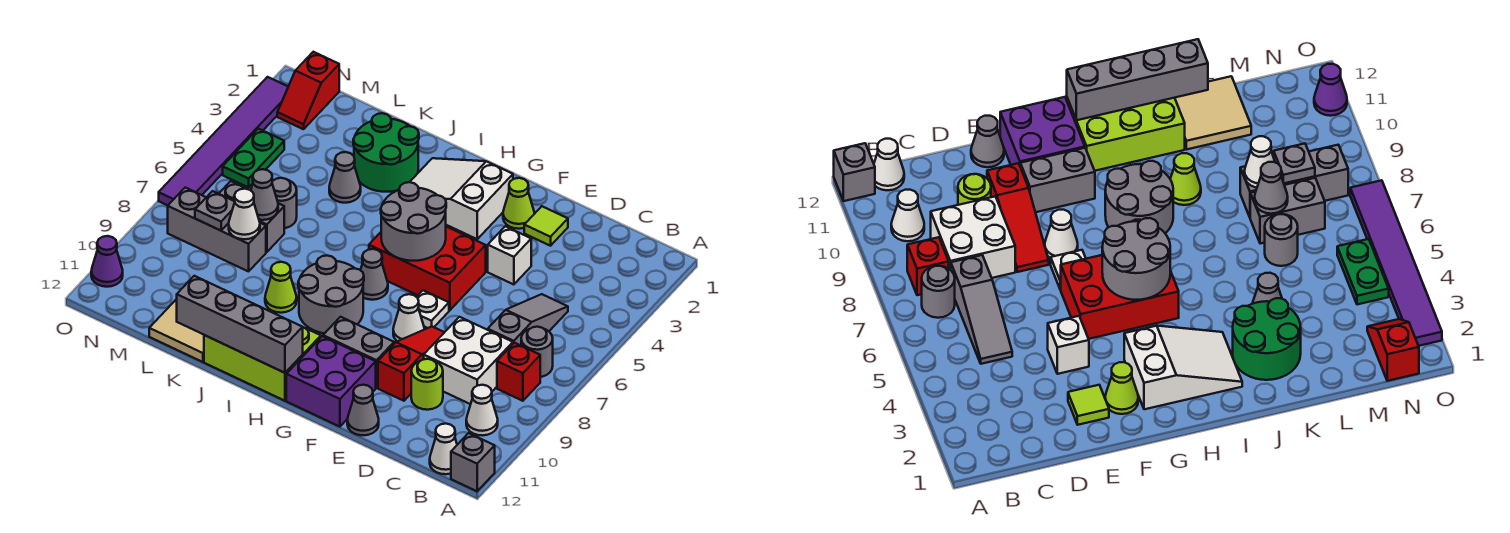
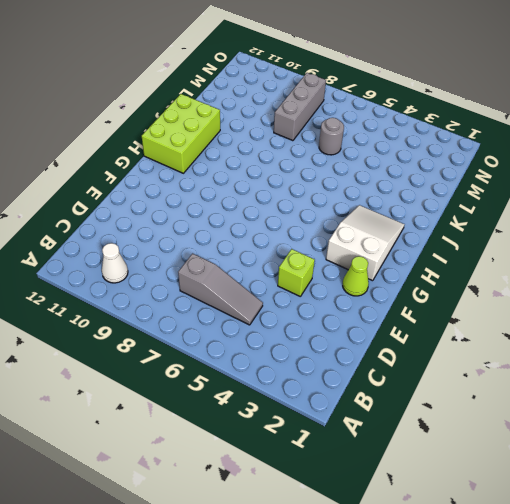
lime 1x1 brick [278,249,315,297] -> white 1x1 brick [488,226,531,285]
none -> grey 1x1 brick [451,433,495,491]
none -> grey 1x1 round brick [521,327,553,377]
none -> red 1x1 brick [497,343,540,401]
none -> white 1x1 cone [430,424,457,474]

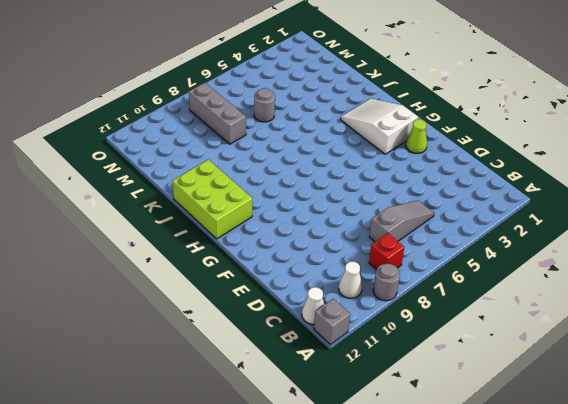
grey 1x1 round brick [373,264,400,301] -> grey 1x1 round brick moved to [521,327,553,377]
none -> white 2x2 brick [424,317,513,404]
none -> lime 1x1 round brick [411,359,443,410]
none -> lime 1x1 tile [524,206,568,246]
none -> white 1x1 brick [488,226,531,285]

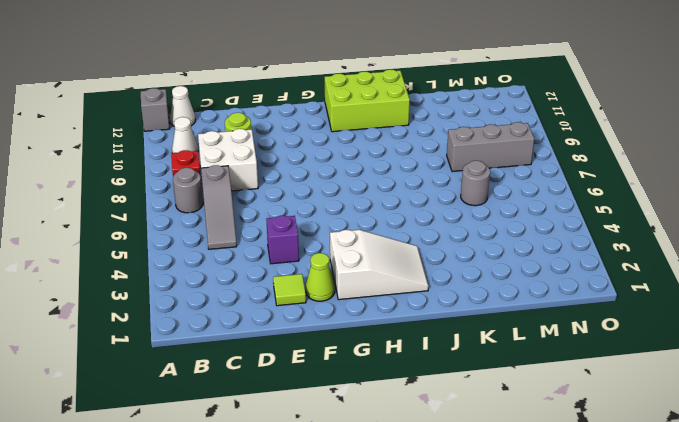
purple 1x1 brick [266,216,299,264] -> white 1x1 brick [488,226,531,285]
none -> red 1x3 slope [378,327,444,401]
none -> grey 1x1 cone [347,385,379,435]
none -> red 2x3 brick [369,227,486,310]
none -> white 1x1 plate [417,290,449,328]

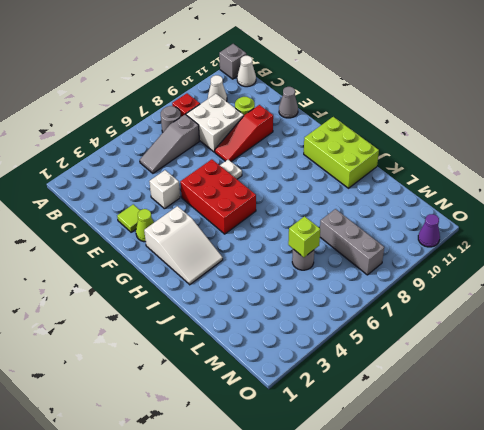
lime 1x1 brick [288,216,320,257] -> none
none -> white 1x1 cone [393,294,424,341]
none -> grey 1x2 brick [323,317,394,388]
none -> purple 2x2 brick [286,336,376,427]
none -> grey 1x1 cone [361,249,388,300]

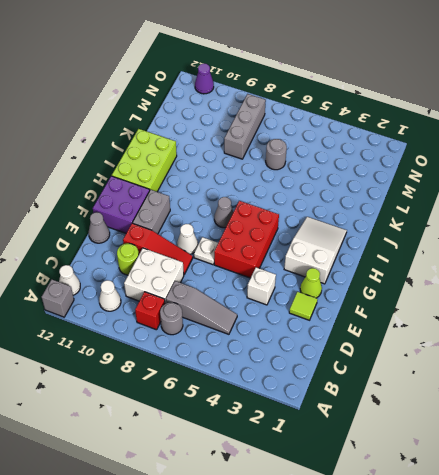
none -> grey 2x2 round brick [298,256,364,333]
none -> green 2x2 round brick [353,113,419,192]
none -> lime 1x1 cone [265,262,297,313]
none -> grey 1x1 cone [329,152,361,203]

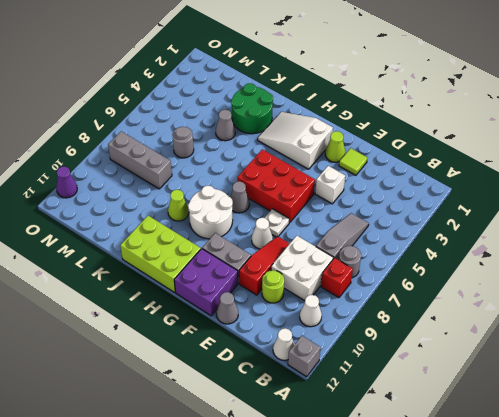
white 2x2 round brick [188,186,233,239] -> grey 2x2 round brick [298,256,364,333]
none -> tan 2x2 tile [149,299,204,362]
none -> grey 1x2 brick [219,181,284,252]
none -> red 1x2 slope [277,52,339,129]
none -> green 1x2 plate [223,129,284,187]

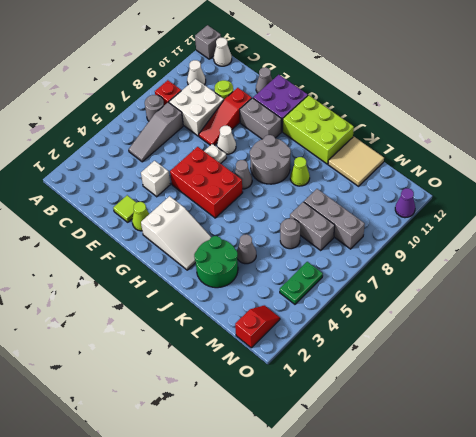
none -> purple 1x6 tile [159,77,288,205]
none -> grey 2x2 round brick [381,182,446,261]
none -> grey 1x4 brick [177,276,303,373]
none -> grey 1x1 cone [251,169,278,220]

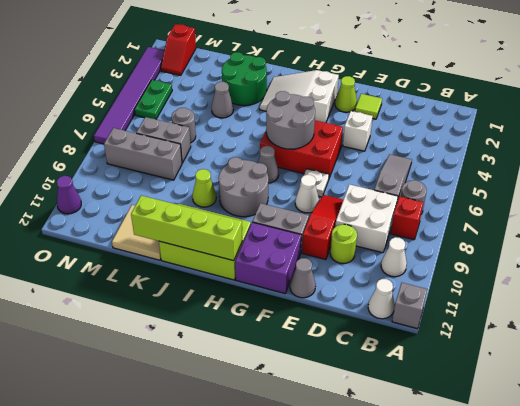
lime 1x4 brick [131,196,242,261] -> grey 1x4 brick [177,276,303,373]
none -> grey 1x1 cone [251,169,278,220]
none -> white 1x1 cone [229,189,260,239]
none -> grey 1x1 plate [195,191,235,231]

